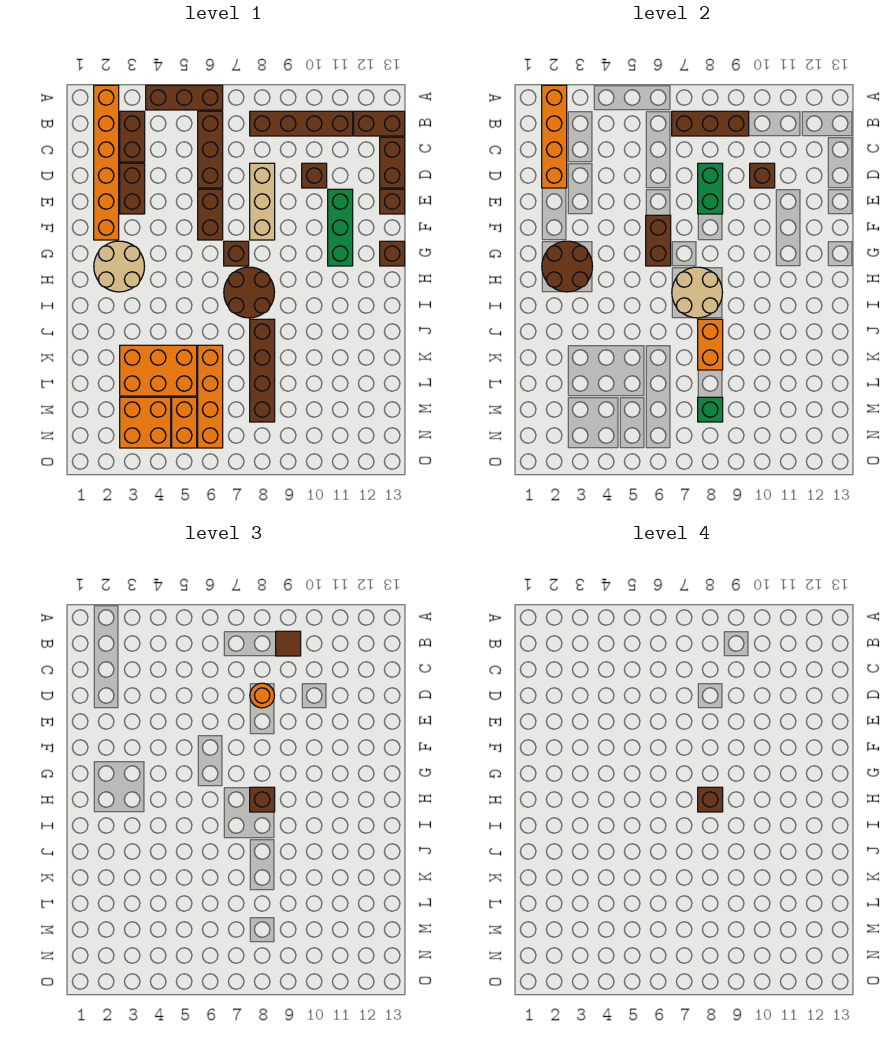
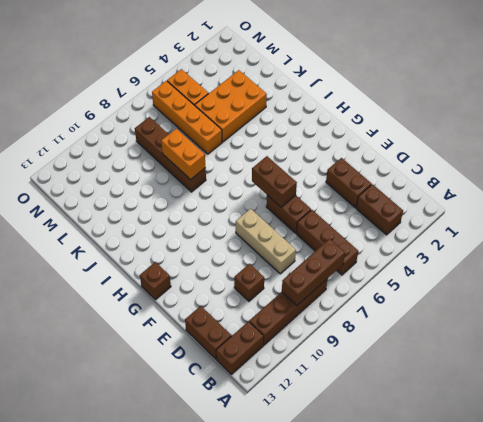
none -> orange 1x6 brick [94,85,119,240]
none -> brown 1x3 brick [146,85,223,110]
none -> green 1x3 brick [328,189,353,266]
none -> brown 1x1 brick [380,189,405,214]

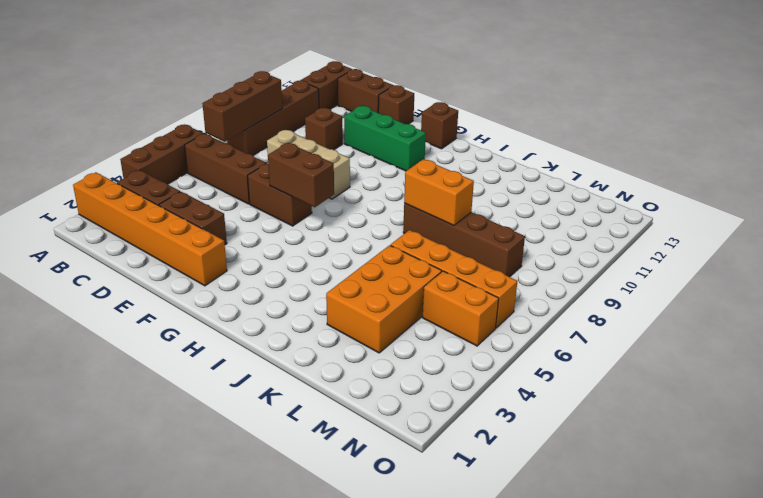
none -> tan 2x2 round brick [94,241,145,292]
none -> brown 1x1 brick [224,241,249,266]
none -> brown 2x2 round brick [224,267,275,318]
none -> orange 2x2 brick [120,397,171,448]

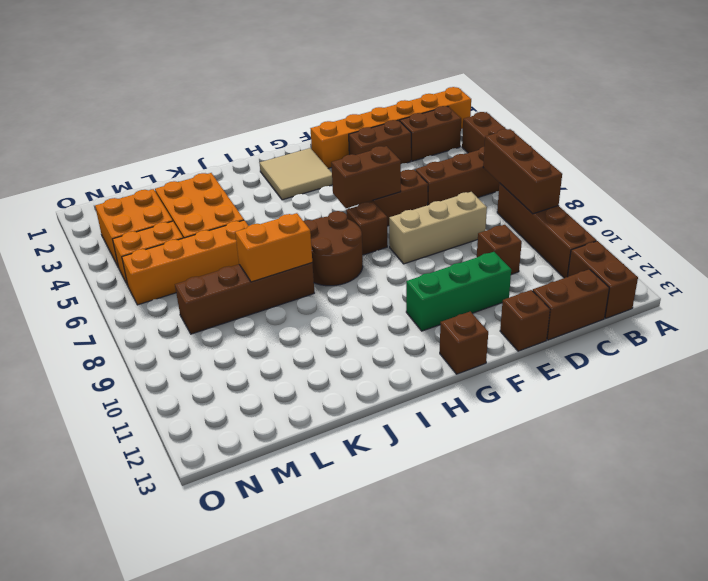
tan 2x2 tile [260,148,333,200] -> tan 2x2 round brick [94,241,145,292]
none -> orange 1x4 brick [542,85,567,188]
none -> green 1x2 brick [698,163,723,214]
none -> brown 1x1 brick [750,163,775,188]
none -> brown 2x2 round brick [542,241,593,292]

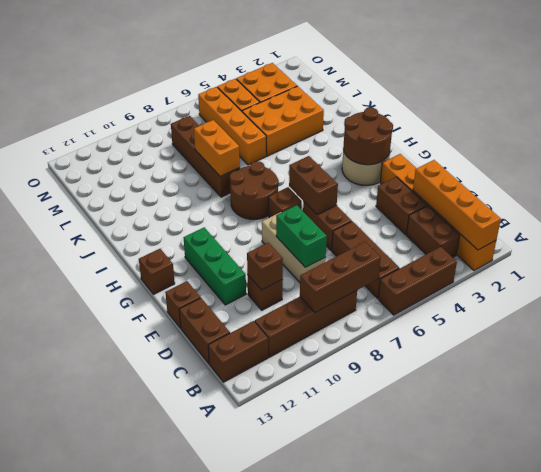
none -> tan 2x2 round brick [672,267,723,318]
none -> green 1x1 brick [698,397,723,422]
none -> brown 1x1 tile [276,631,301,656]
none -> orange 1x1 round brick [250,683,274,708]

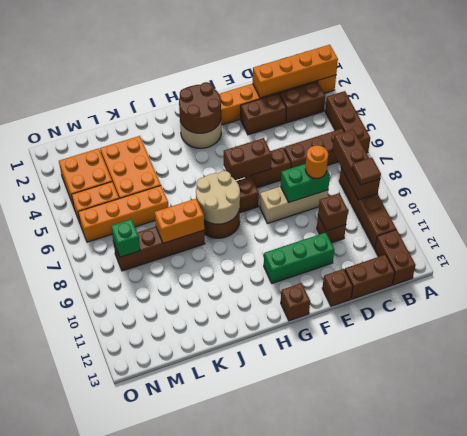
none -> brown 1x1 brick [250,787,275,812]
none -> brown 1x1 brick [698,787,723,812]

